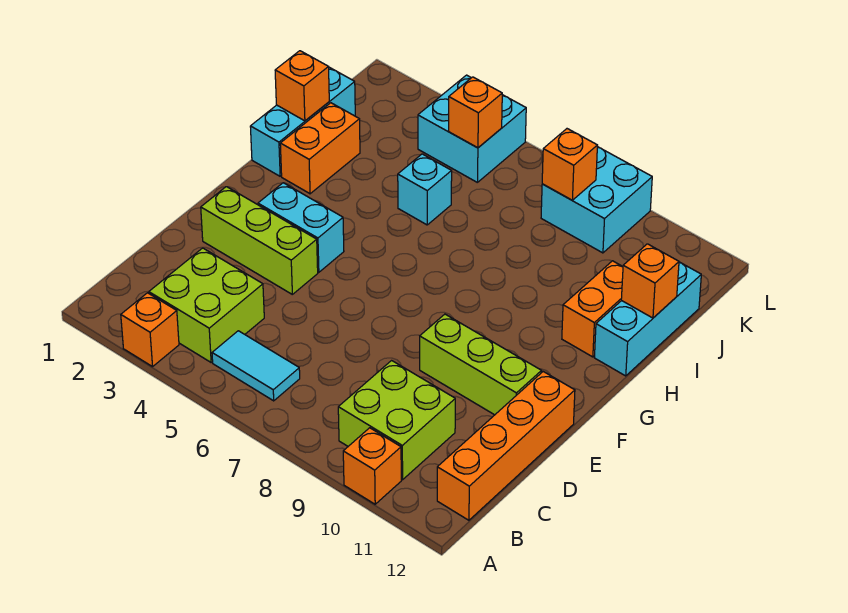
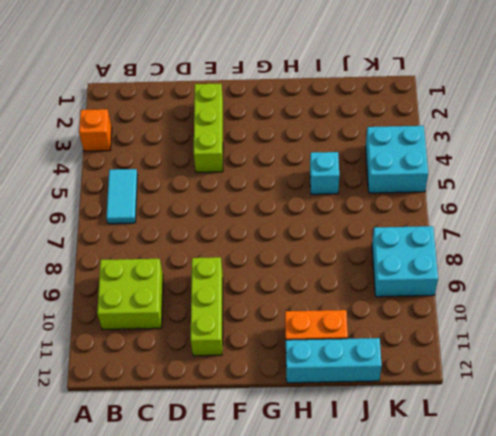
none -> orange 1x1 brick [343,428,401,504]
none -> lime 2x2 brick [149,248,264,362]
none -> orange 1x4 brick [437,372,575,520]

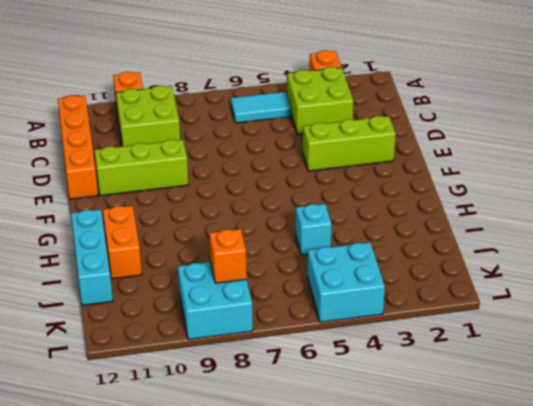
none -> cyan 1x2 brick [258,183,344,272]
none -> cyan 1x3 brick [250,67,355,176]
none -> orange 1x2 brick [280,103,360,194]

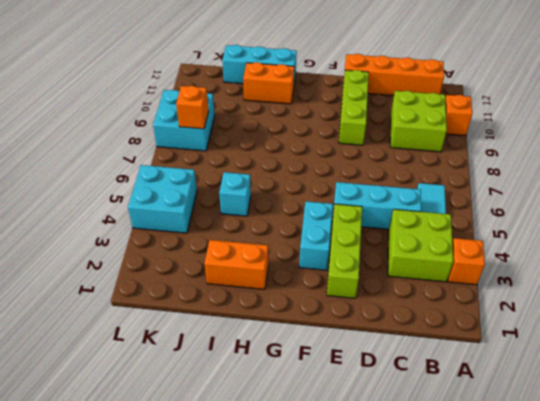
cyan 1x3 brick [333,182,421,229] -> cyan 1x3 brick moved to [250,67,355,176]
none -> orange 1x1 brick [275,51,329,121]
none -> orange 1x1 brick [621,244,679,318]
none -> orange 1x1 brick [449,77,502,148]

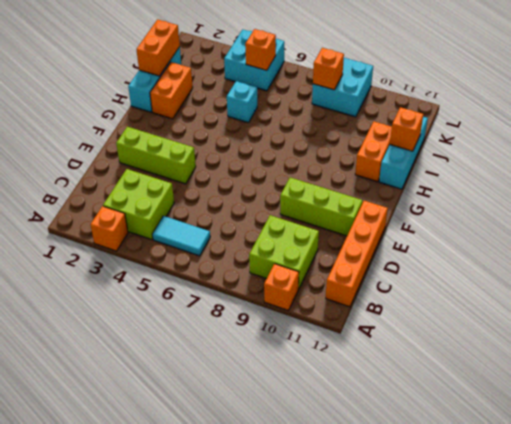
orange 1x2 brick [136,19,180,76] -> orange 1x1 brick [275,51,329,121]
none -> cyan 1x2 brick [258,183,344,272]

